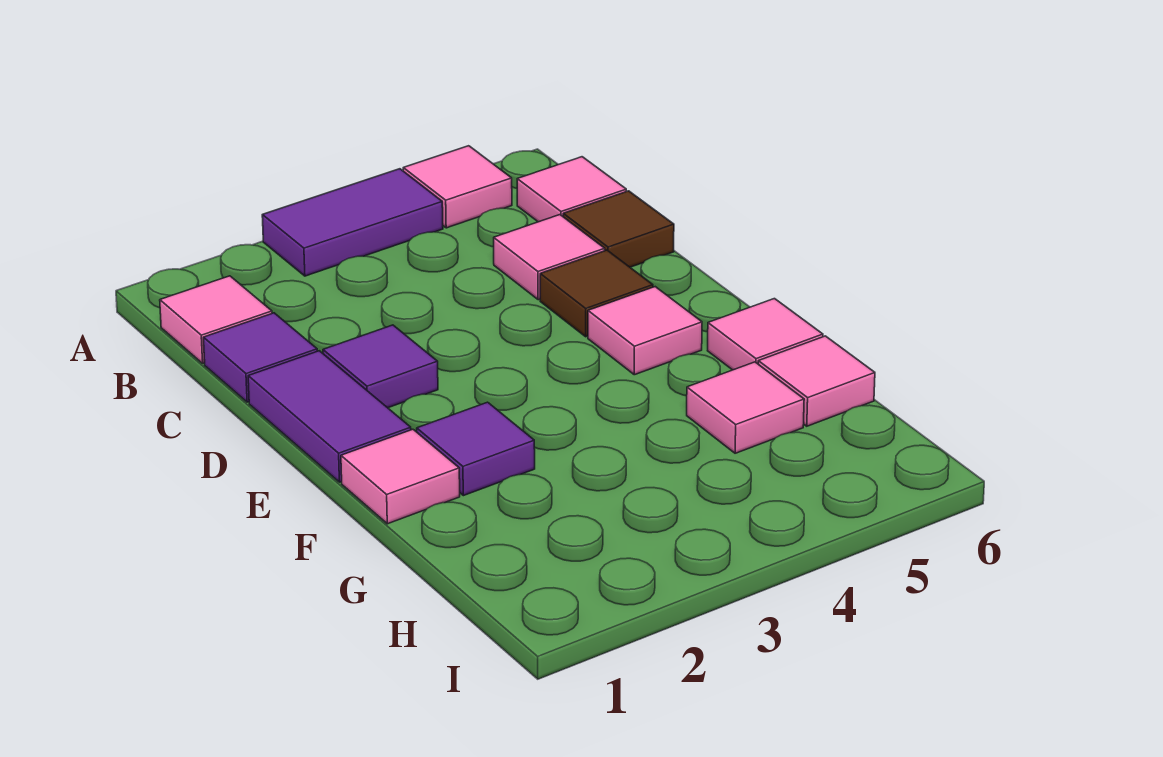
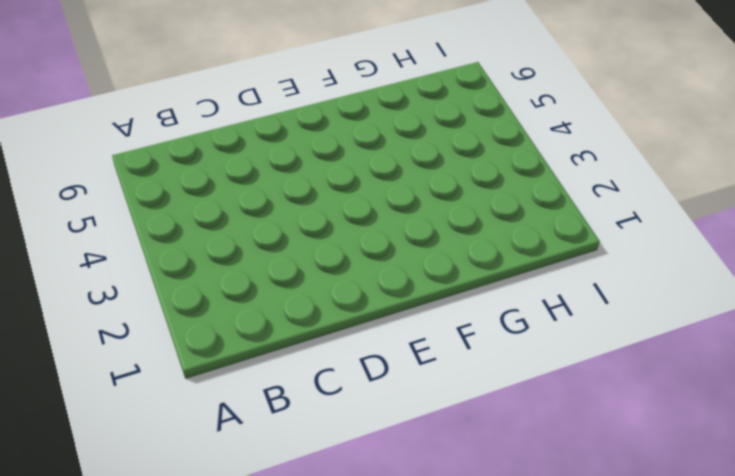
none -> purple 1x2 tile [262,169,443,276]
none -> pink 1x1 tile [403,146,512,228]
none -> pink 1x1 tile [160,276,272,363]

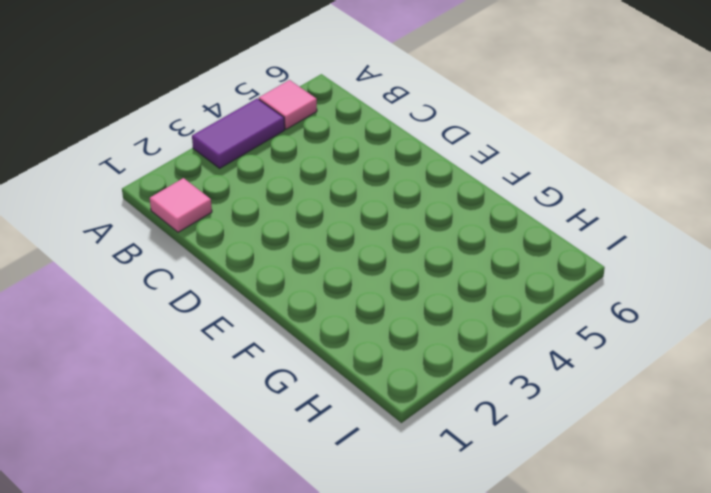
none -> pink 1x1 tile [517,157,626,222]
none -> purple 1x1 tile [203,313,317,402]
none -> pink 1x1 tile [494,215,605,300]

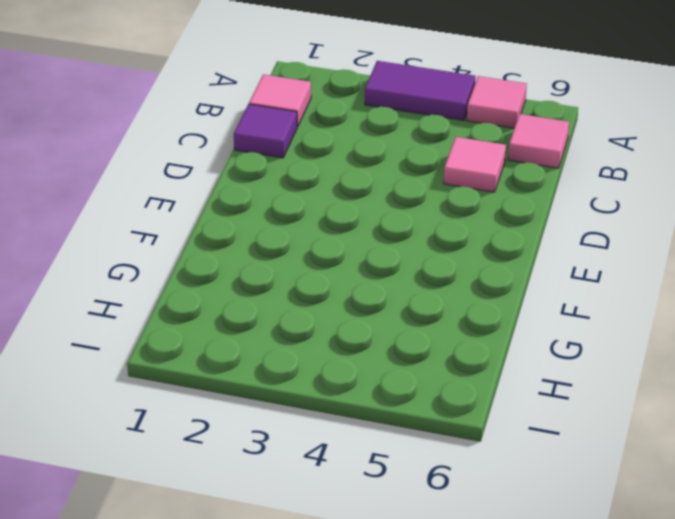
none -> brown 1x1 tile [563,191,674,267]
none -> purple 1x2 tile [248,351,411,482]
none -> purple 1x1 tile [323,325,438,408]

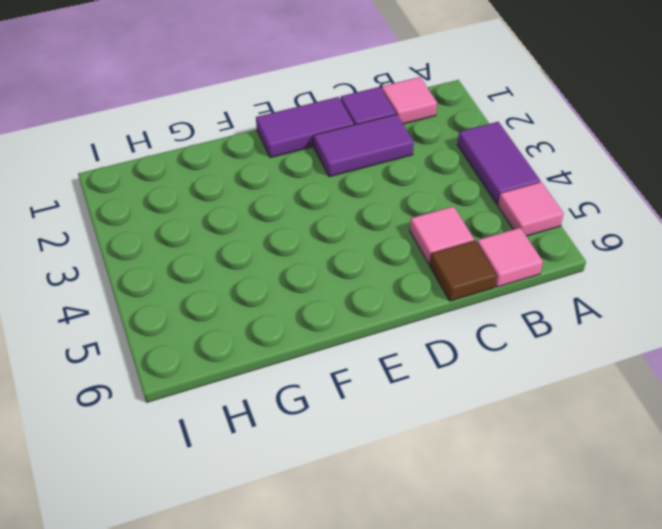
purple 1x2 tile [314,114,414,177] -> purple 1x1 tile [323,325,438,408]
none -> brown 1x1 tile [540,250,653,337]
none -> pink 1x1 tile [588,287,702,375]
none -> pink 1x1 tile [341,429,460,524]

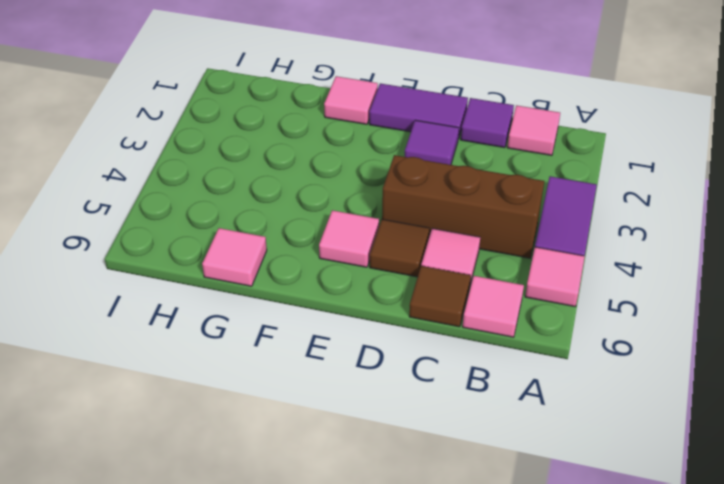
brown 1x3 brick [382,155,544,258] -> none
none -> purple 1x1 tile [417,402,535,496]
none -> pink 1x1 tile [708,299,823,370]
none -> pink 1x1 tile [687,362,804,453]

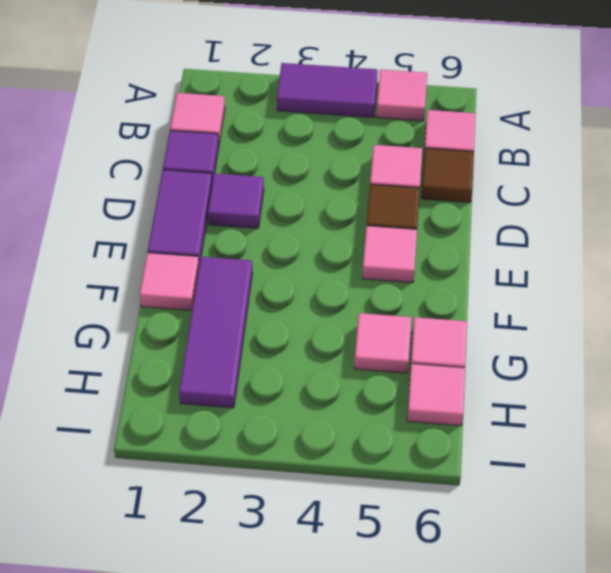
purple 1x3 tile [179,257,253,408] -> purple 1x1 tile [417,402,535,496]
pink 1x1 tile [407,364,465,426] -> pink 1x1 tile moved to [708,299,823,370]

